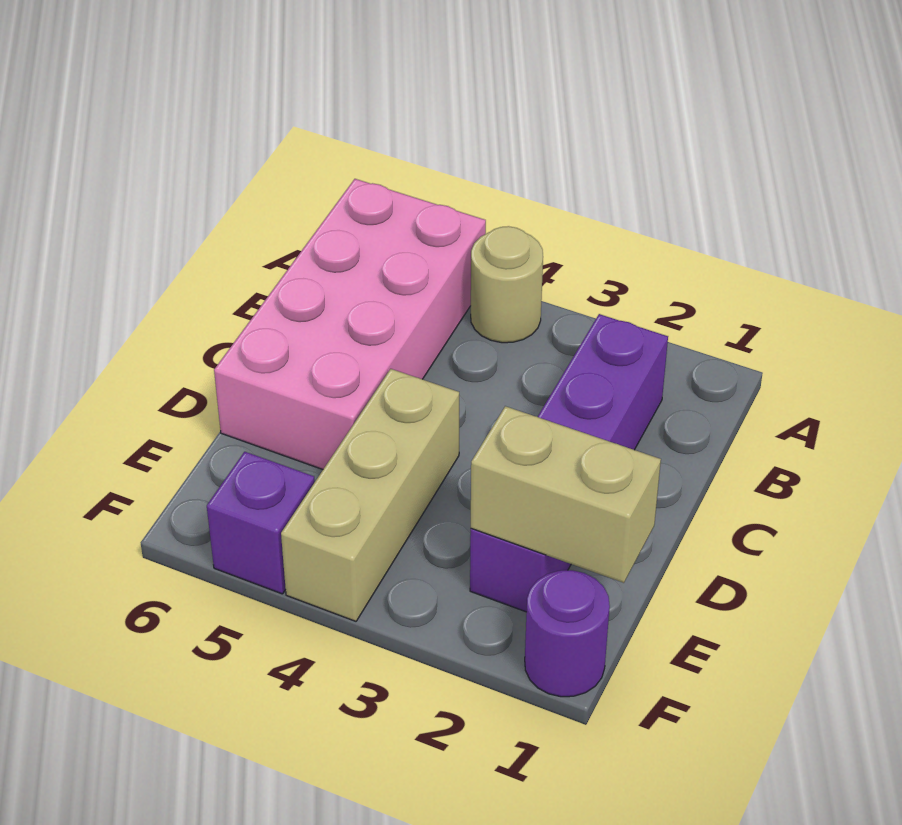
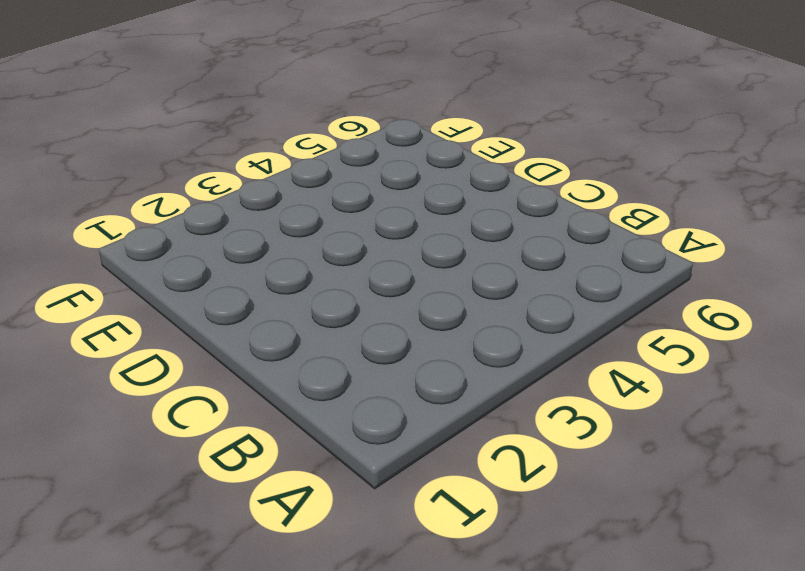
none -> tan 1x1 round brick [471,226,543,343]
none -> pink 2x4 brick [214,179,486,469]

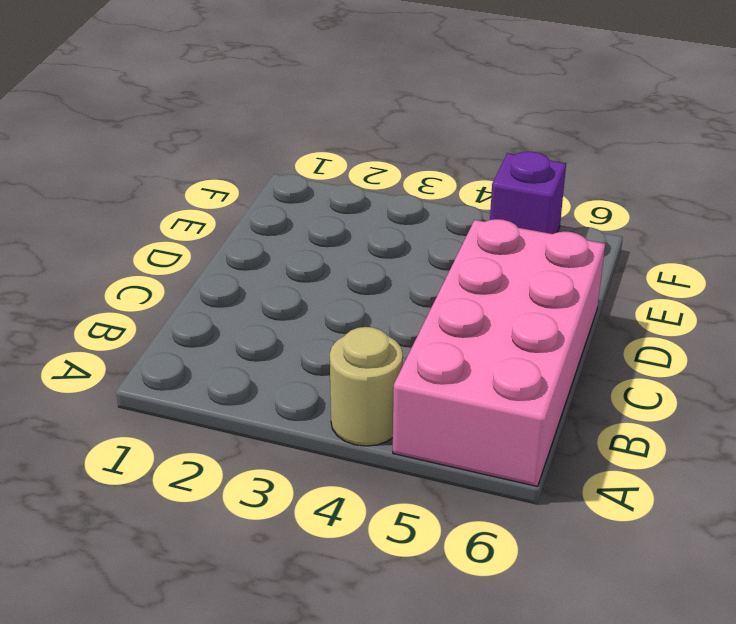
none -> purple 1x4 brick [470,314,668,612]
none -> tan 1x3 brick [281,369,459,621]

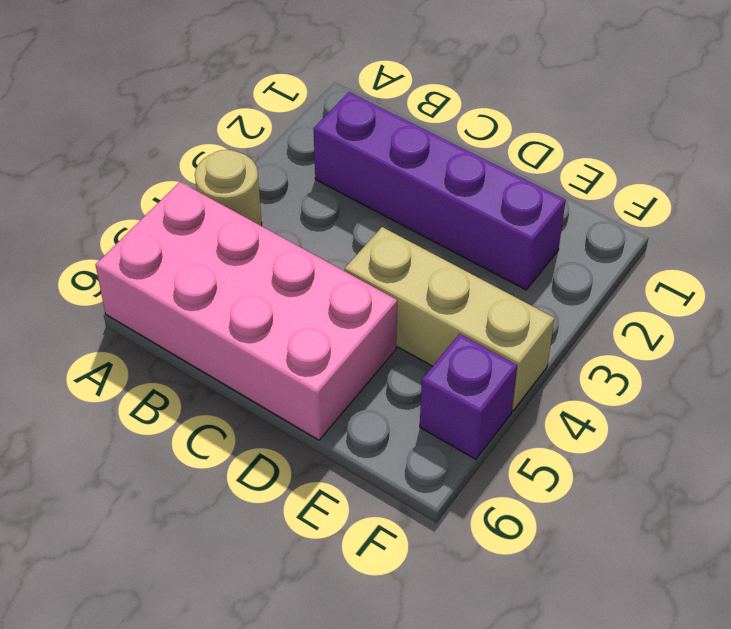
none -> purple 1x1 round brick [525,570,610,697]
none -> tan 1x2 brick [471,406,661,583]

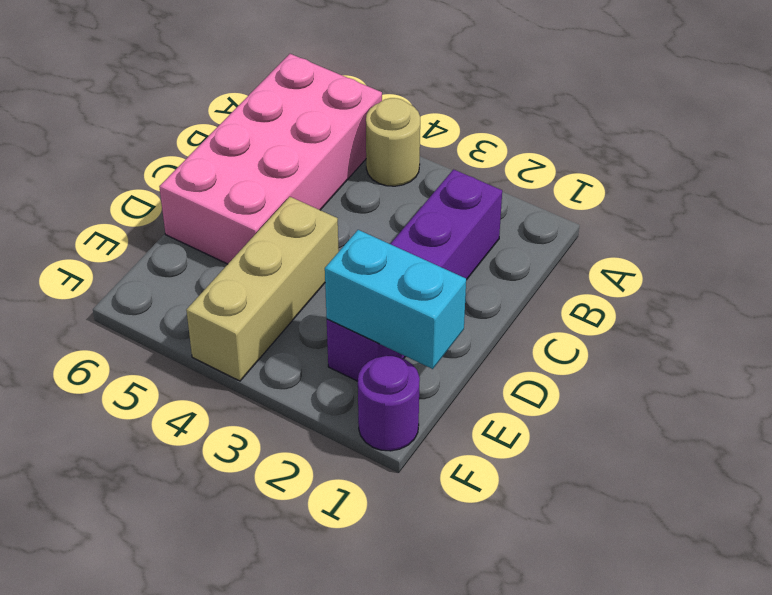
cyan 1x2 brick [325,230,466,369] -> tan 1x2 brick [471,406,661,583]
none -> purple 1x1 brick [207,452,315,594]

